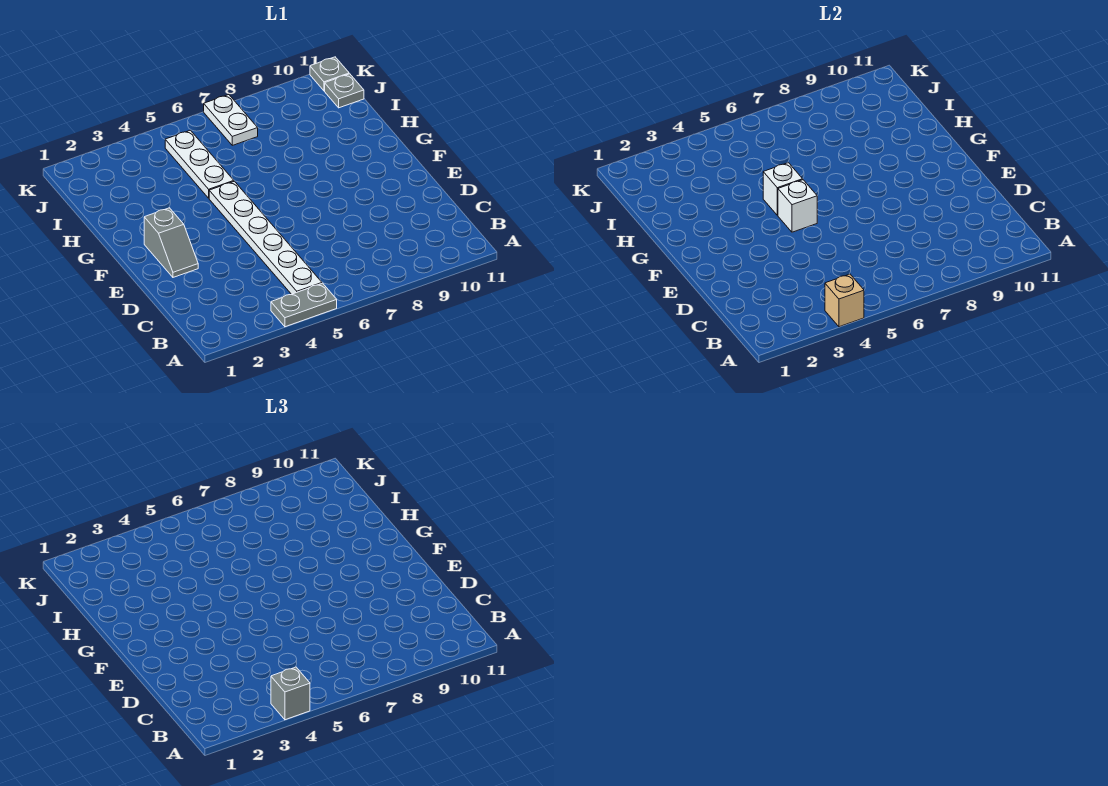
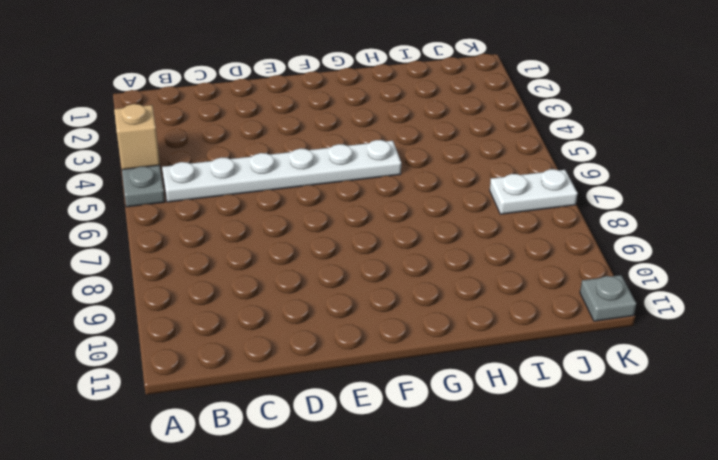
none -> grey 1x2 slope [144,208,198,277]
none -> white 1x3 plate [165,130,234,198]

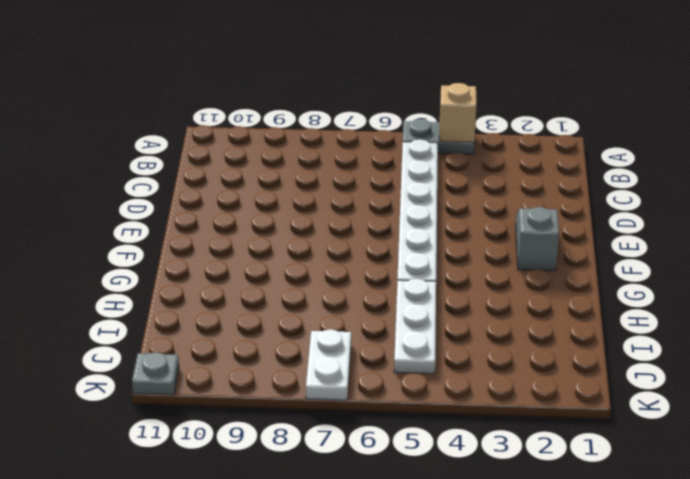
none -> grey 1x1 plate [325,74,364,108]
none -> white 1x1 brick [778,180,817,232]

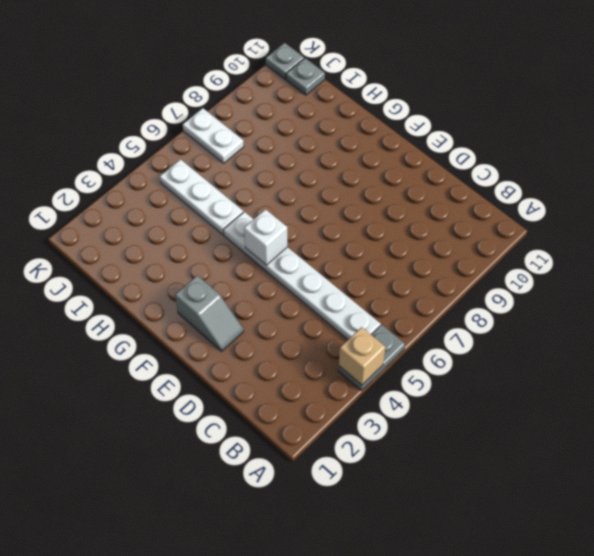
none -> white 1x1 brick [763,163,803,215]
none -> grey 1x1 brick [271,667,310,720]

